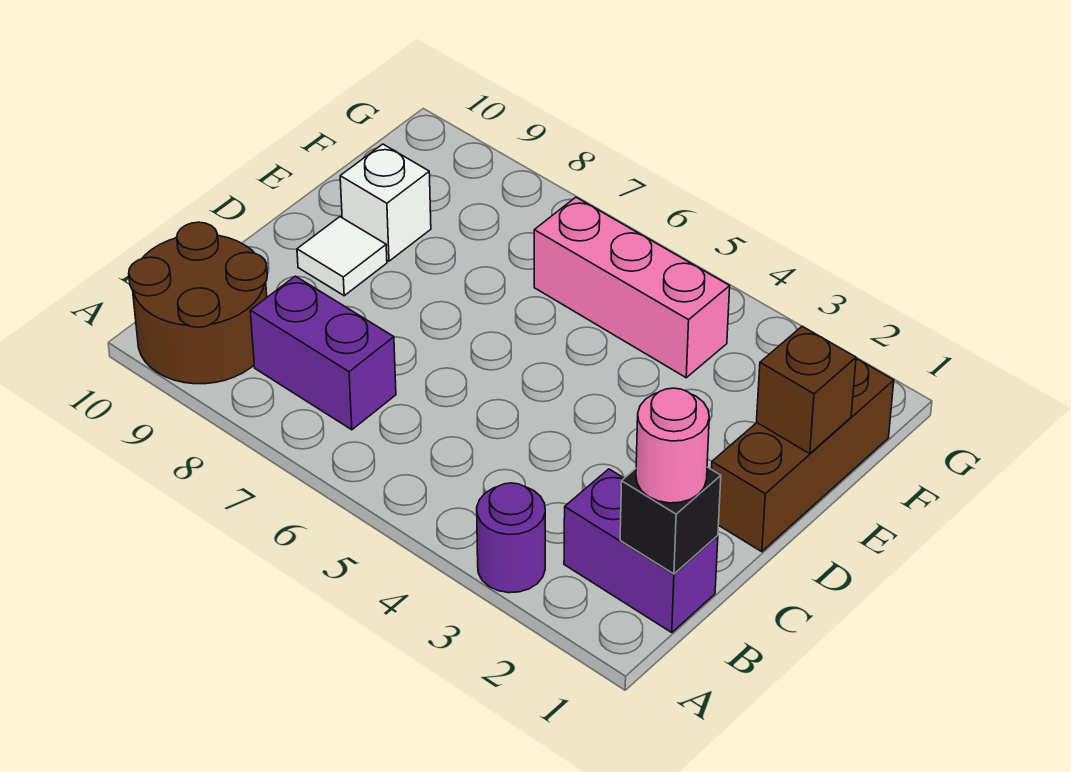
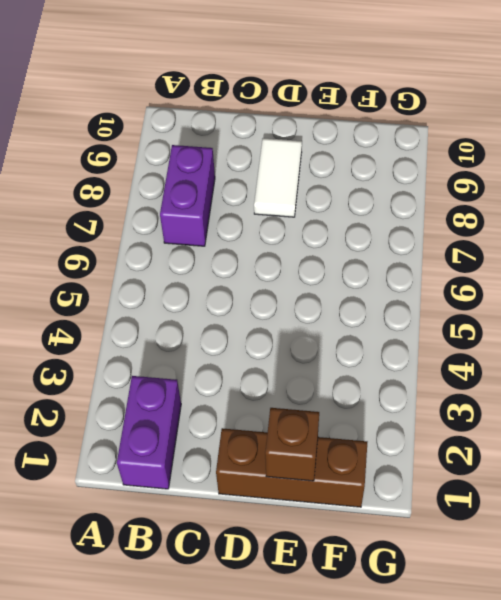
white 1x2 tile [254,138,302,217] -> white 1x1 tile [297,217,387,296]
none -> purple 1x1 round brick [477,483,545,593]
none -> brown 2x2 round brick [129,222,267,384]

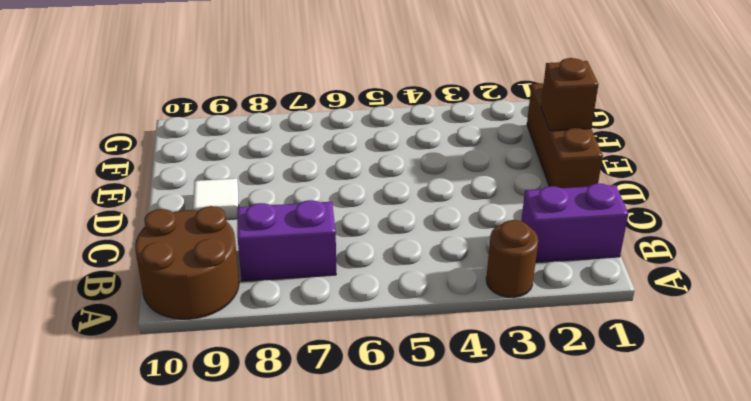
brown 1x1 round brick [486,220,538,298] -> purple 1x1 round brick [477,483,545,593]
none -> white 1x1 brick [340,144,431,261]
none -> pink 1x3 brick [534,197,730,378]

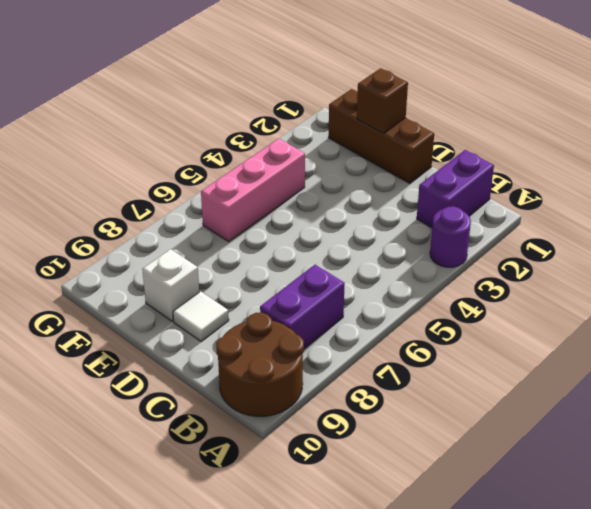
none -> black 1x1 brick [620,467,721,574]
none -> pink 1x1 round brick [636,388,709,503]

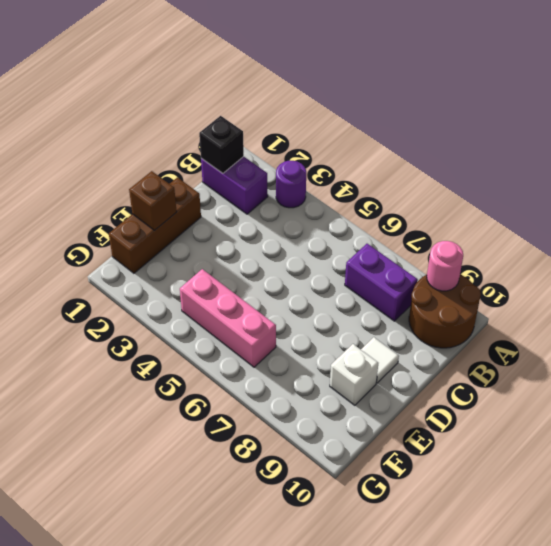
pink 1x1 round brick [427,241,463,291] -> pink 1x1 round brick moved to [636,388,709,503]

